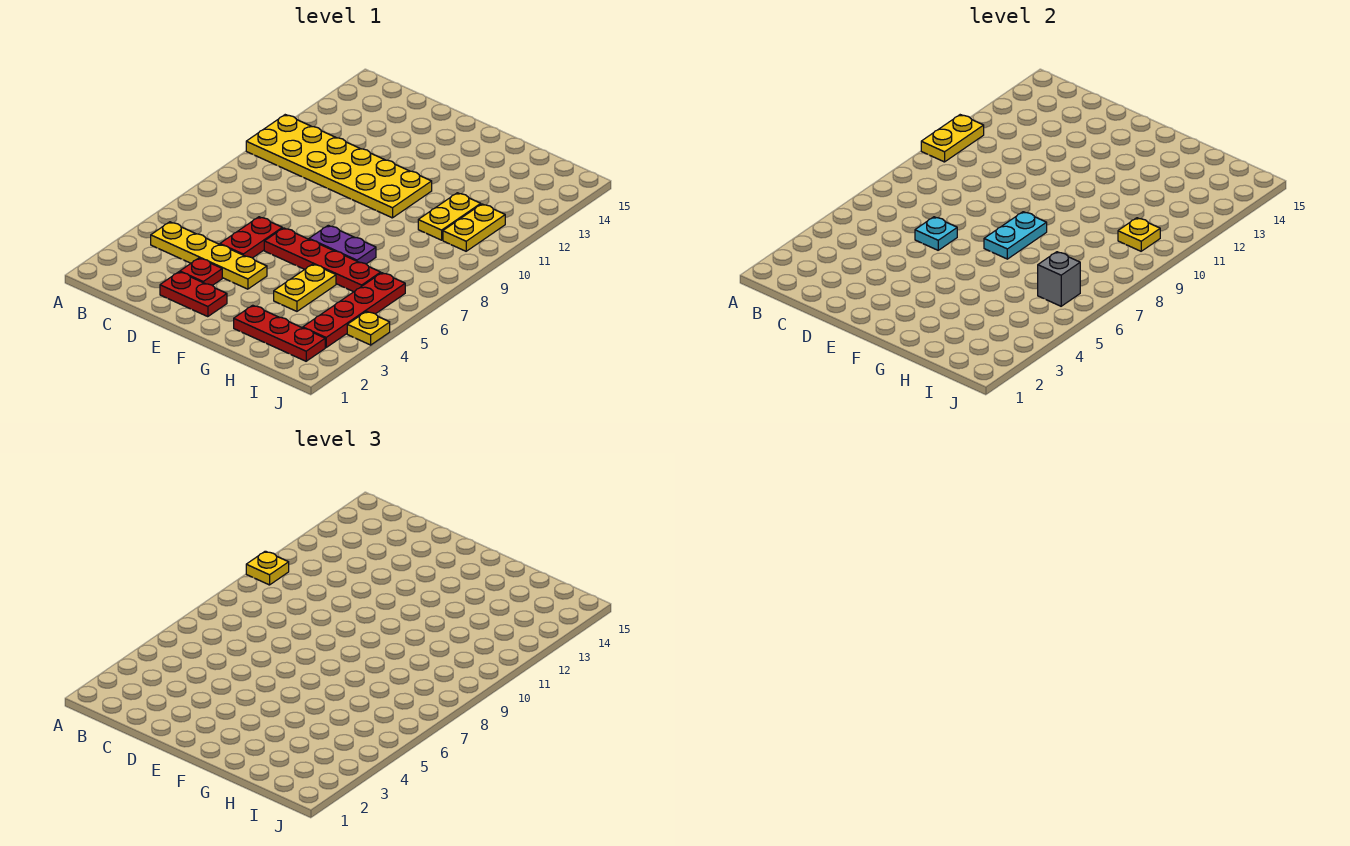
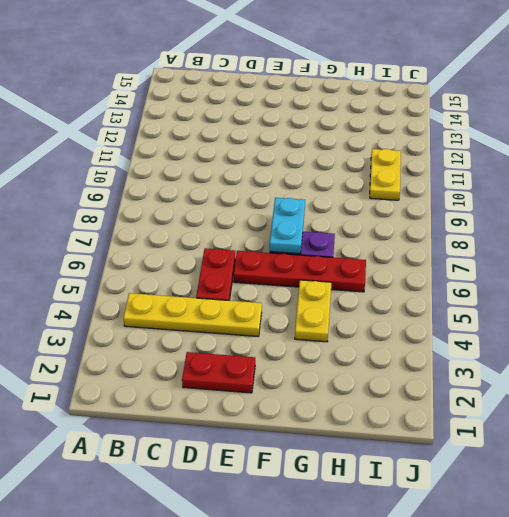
none -> yellow 2x6 plate [246,115,432,218]
none -> red 1x1 plate [180,258,222,286]
none -> red 1x3 plate [234,305,325,361]

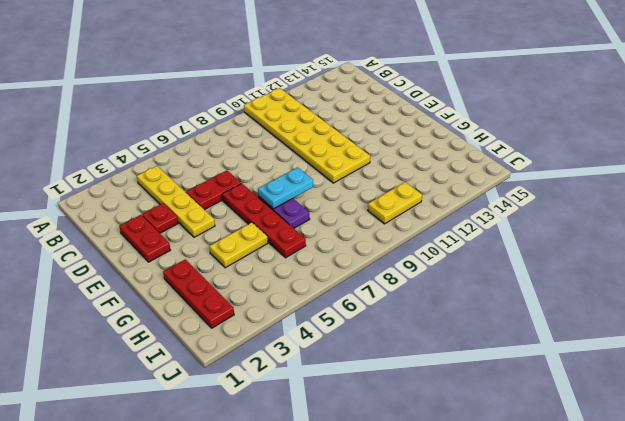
none -> yellow 1x2 plate [418,193,481,240]
none -> red 1x4 plate [303,273,405,347]
none -> yellow 1x1 plate [347,311,390,345]

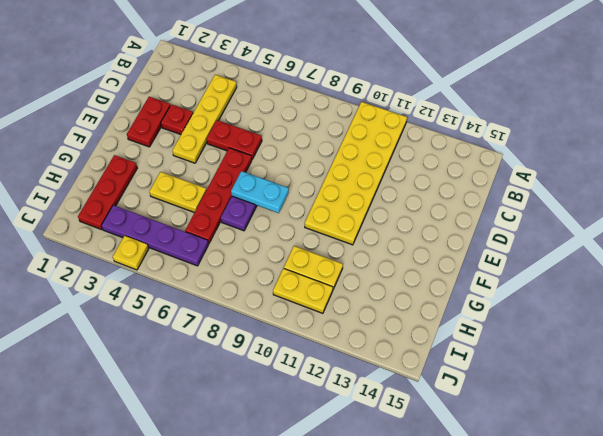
purple 1x4 plate [101,205,208,266] -> red 1x4 plate [303,273,405,347]
none -> yellow 1x2 plate [921,115,984,162]
none -> cyan 1x1 plate [915,217,957,250]
none -> grey 1x1 brick [1038,252,1080,306]

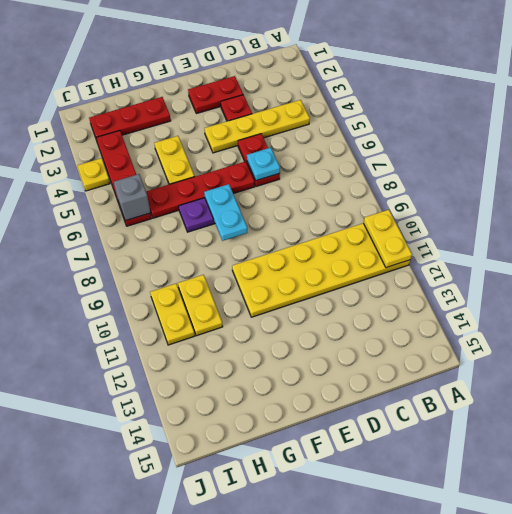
none -> yellow 1x1 plate [1118,218,1160,251]
none -> yellow 1x1 plate [246,551,289,585]

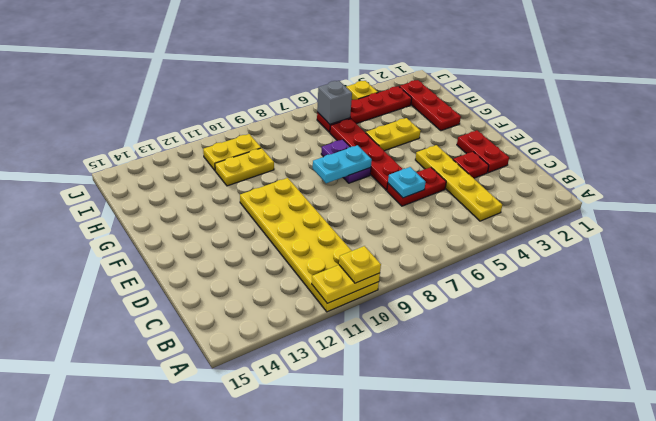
none -> yellow 1x1 plate [1118,218,1160,251]

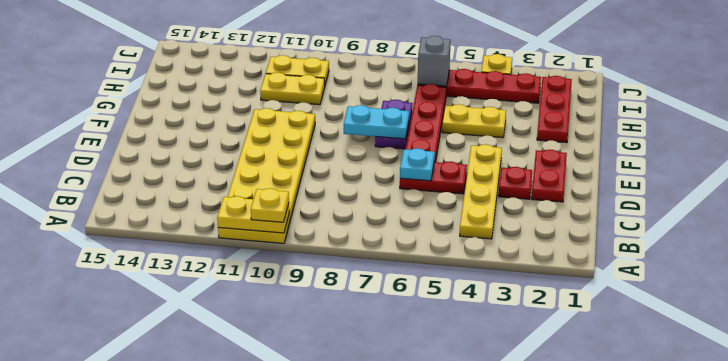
none -> yellow 1x1 plate [1118,218,1160,251]

